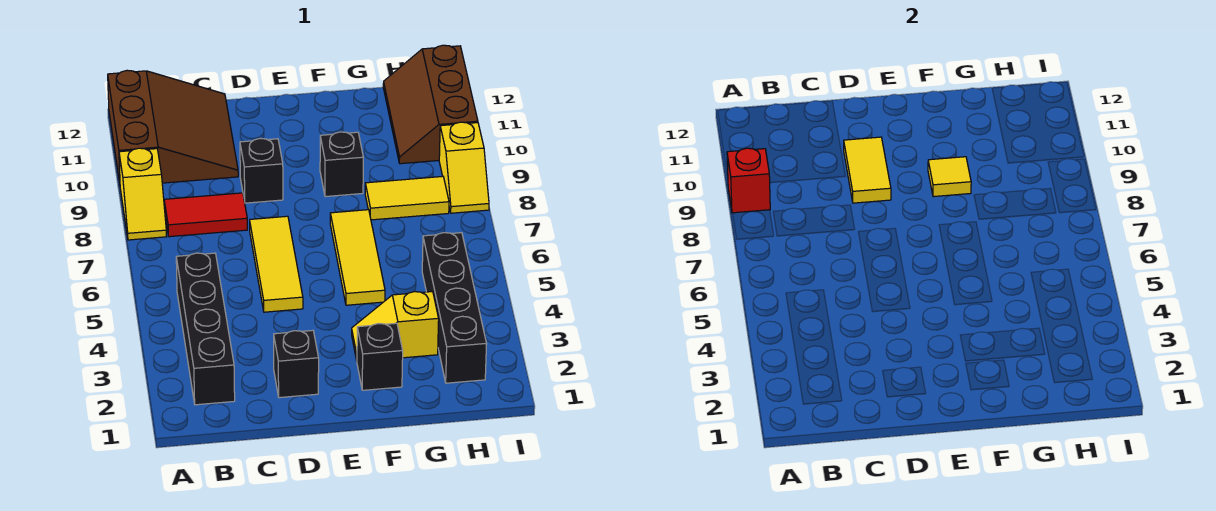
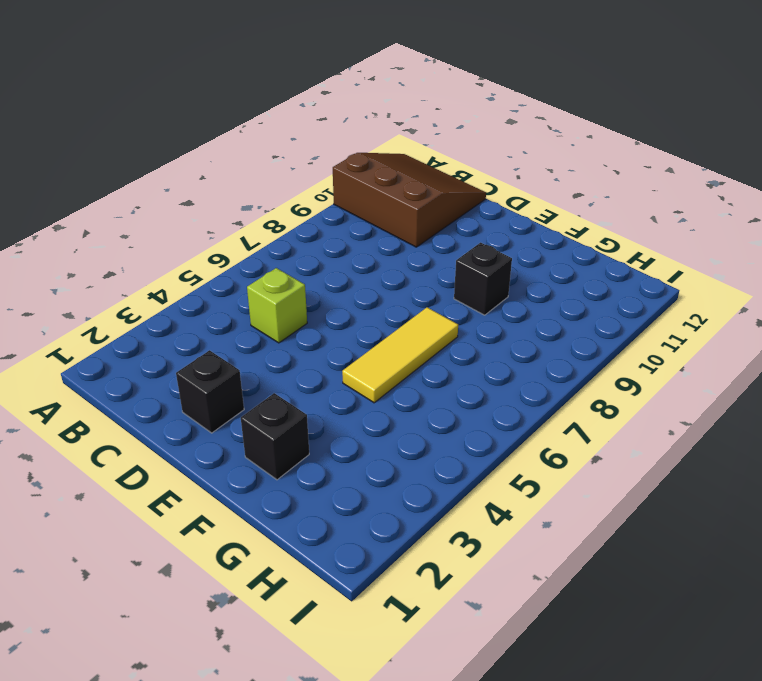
brown 3x3 slope [333,153,486,247] -> brown 3x3 slope turned to [108,70,238,183]
lime 1x1 brick [247,268,307,343] -> none
none -> yellow 1x2 slope [119,148,167,240]
none -> black 1x4 brick [176,253,235,405]
none -> red 1x2 tile [164,193,247,237]

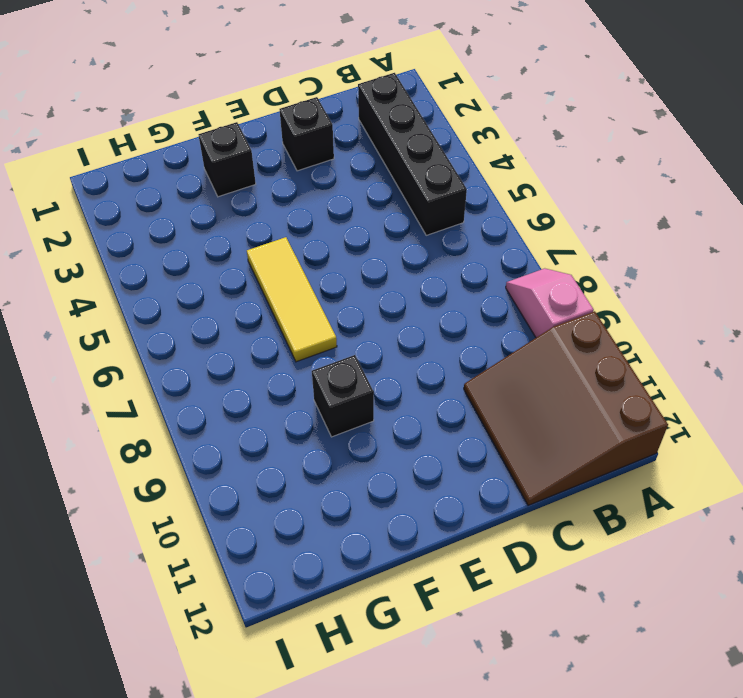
pink 1x2 slope [506,268,594,338] -> yellow 1x2 slope [119,148,167,240]
none -> red 1x2 tile [164,193,247,237]
none -> yellow 1x3 tile [250,216,303,312]
none -> black 1x1 brick [240,138,283,203]

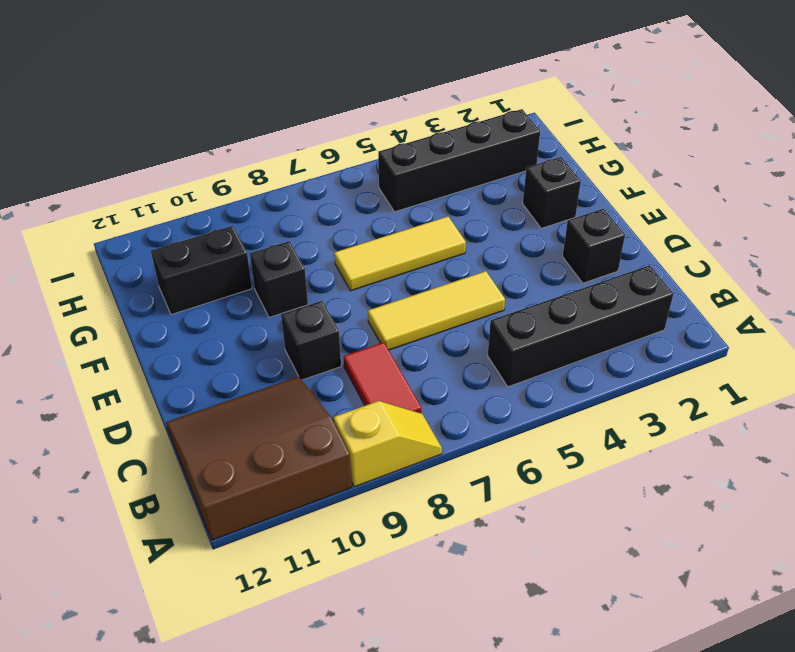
black 1x2 brick [151,226,252,315] -> none
none -> yellow 1x2 slope [352,292,439,360]
none -> yellow 1x2 tile [365,176,449,220]
none -> brown 2x3 slope [383,45,478,164]

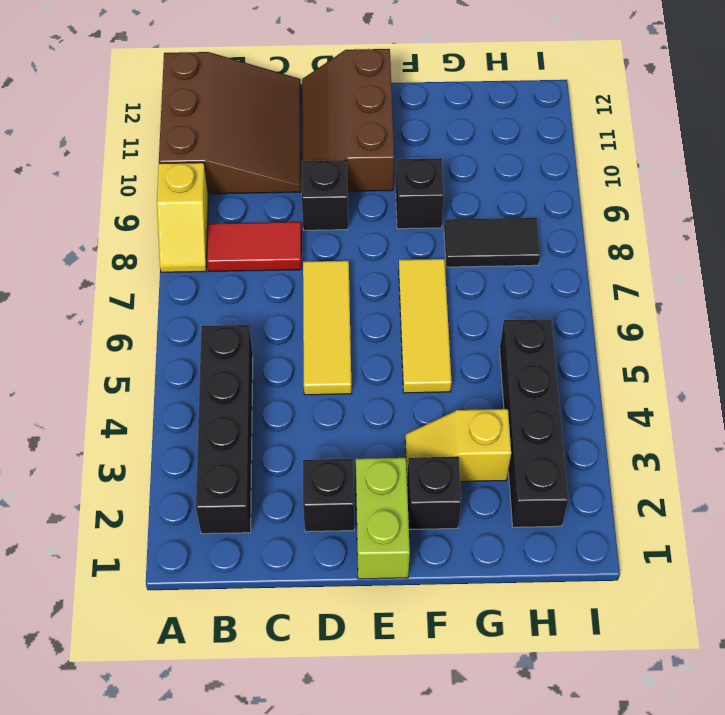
brown 2x3 slope [302,49,394,191] -> brown 2x3 slope moved to [383,45,478,164]
lime 1x2 brick [356,458,410,579] -> none
black 1x2 tile [444,218,540,267] -> yellow 1x2 tile [365,176,449,220]
none -> yellow 1x2 slope [439,122,489,213]
none -> red 1x1 brick [727,148,770,213]
none -> yellow 1x2 tile [844,137,891,203]

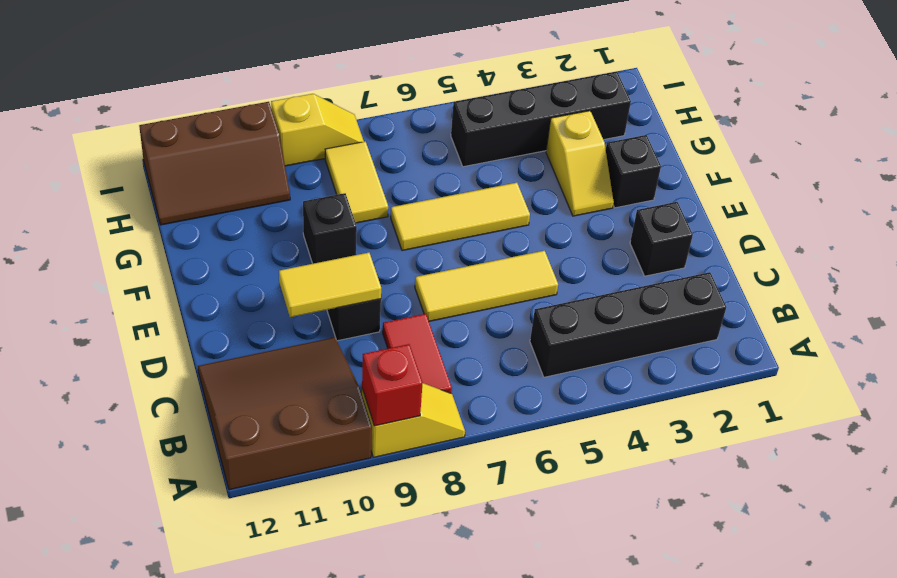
none -> yellow 1x1 tile [928,157,971,197]

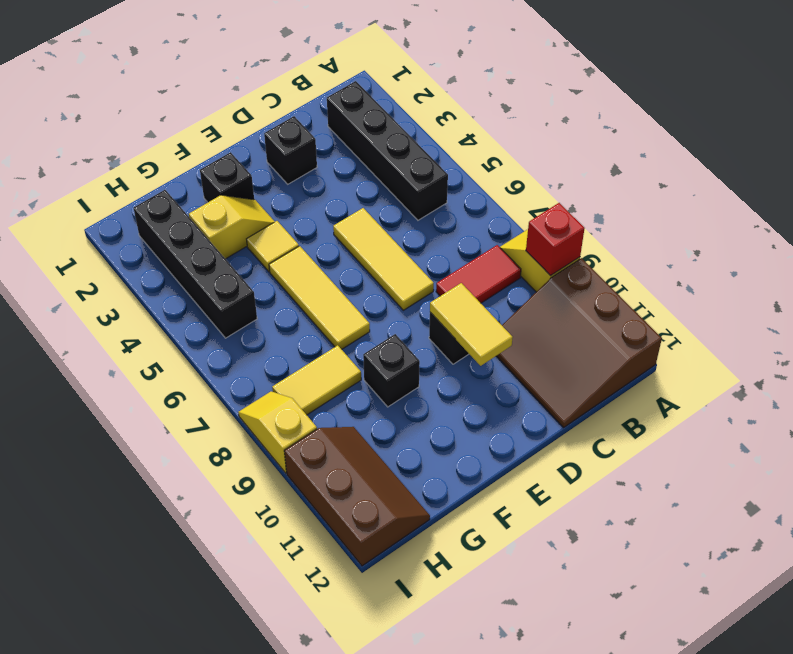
yellow 1x1 tile [247,221,299,272] -> yellow 1x1 tile moved to [928,157,971,197]

